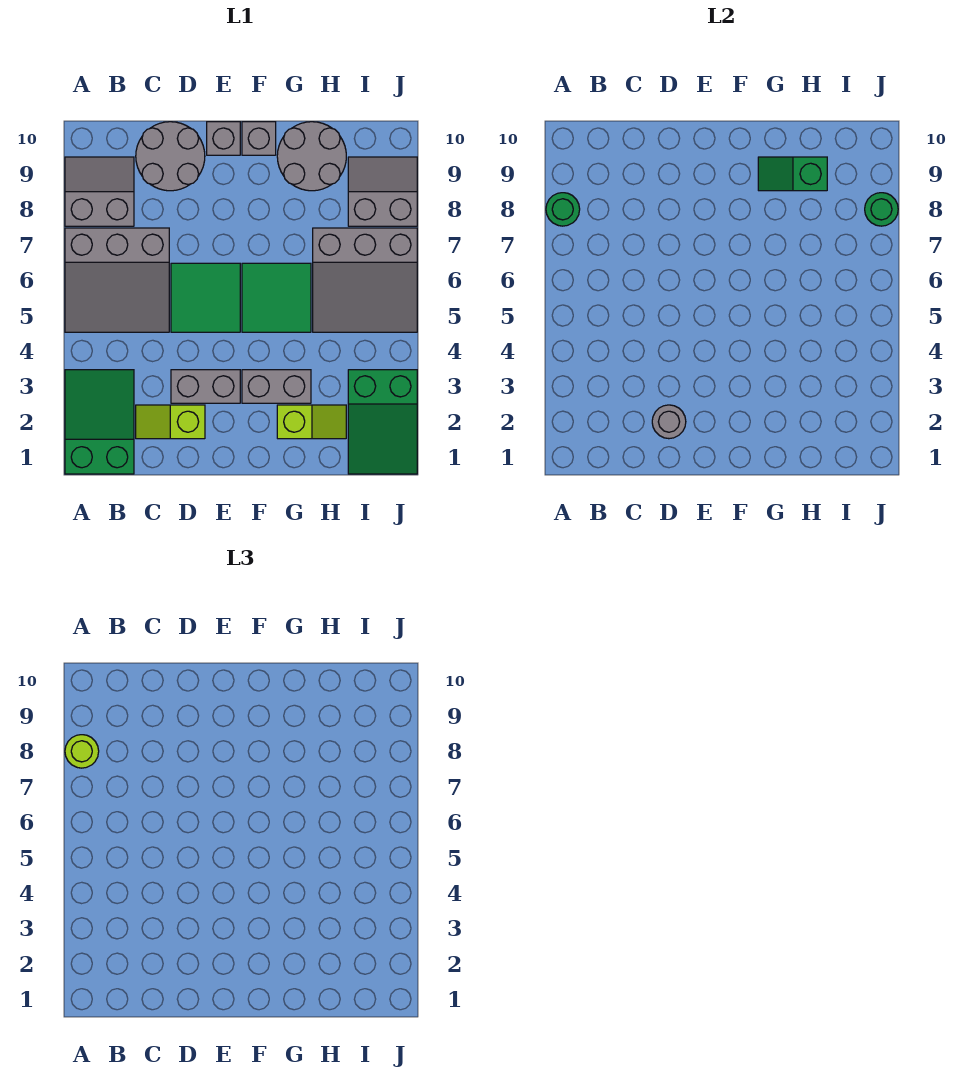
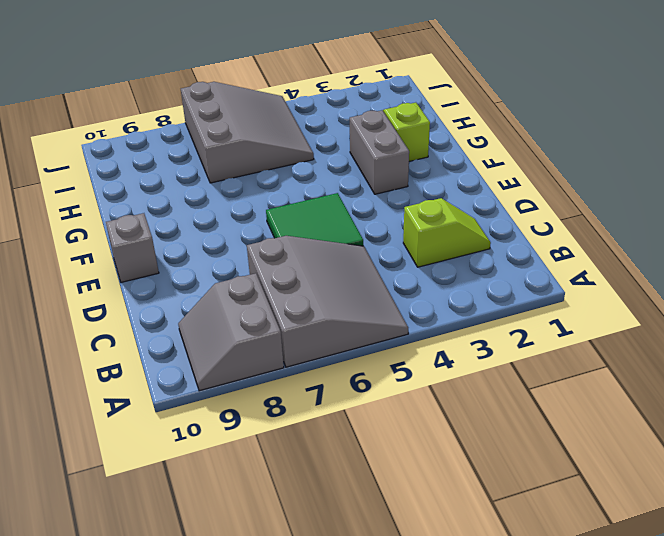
lime 1x2 slope [403,198,491,267] -> lime 1x2 slope turned to [136,405,205,439]
none -> green 2x3 slope [65,370,134,474]
none -> grey 2x2 round brick [136,122,205,191]
none -> grey 1x2 brick [171,370,240,403]

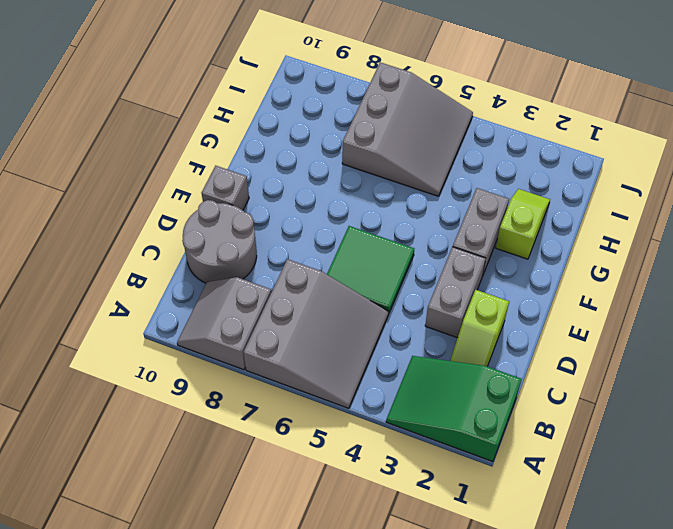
none -> green 2x2 tile [242,263,311,332]
none -> grey 1x1 brick [242,122,276,155]
none -> grey 2x2 round brick [277,122,346,191]

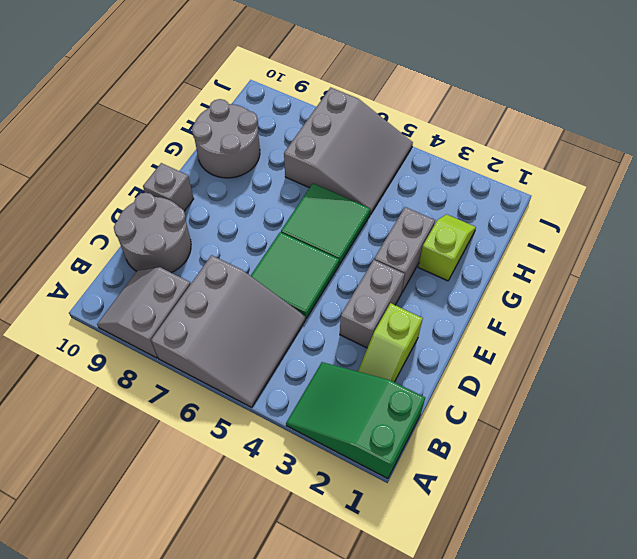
none -> grey 1x1 brick [242,122,276,155]
none -> green 2x3 slope [348,370,417,474]
none -> grey 2x2 slope [348,157,417,226]

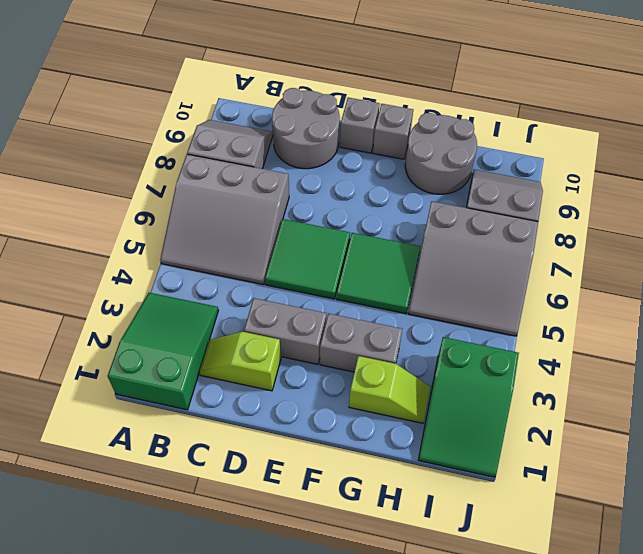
none -> green 1x1 round brick [546,193,580,226]
none -> grey 1x1 round brick [652,405,686,439]
none -> green 1x2 slope [758,157,827,191]

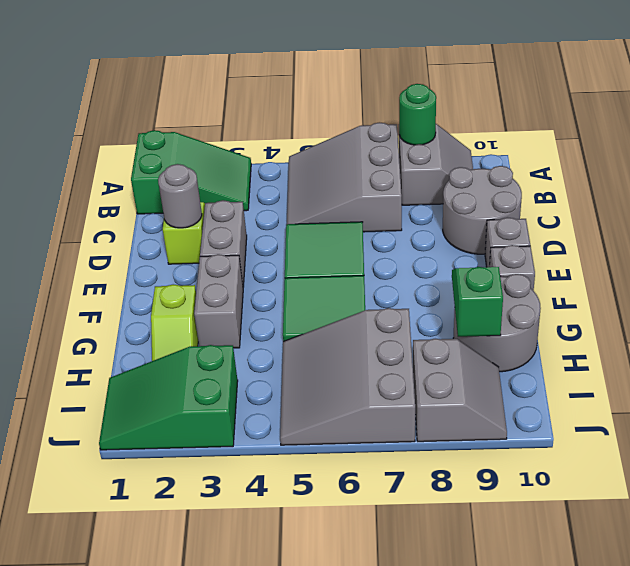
none -> green 1x1 round brick [865,193,898,226]
none -> lime 1x1 round brick [65,735,99,768]

